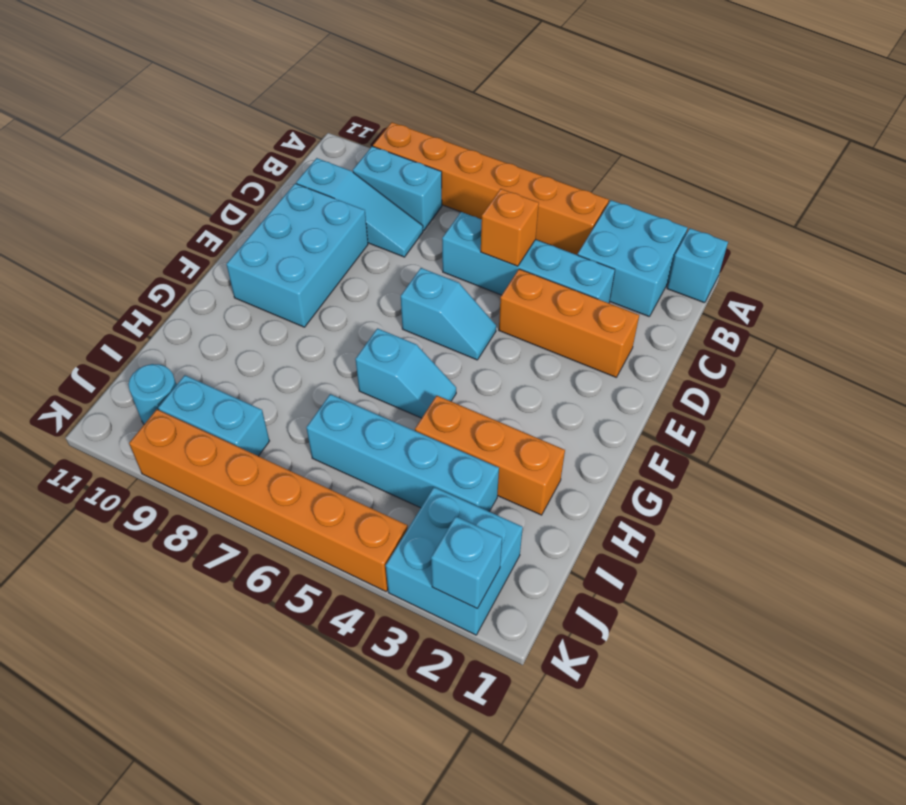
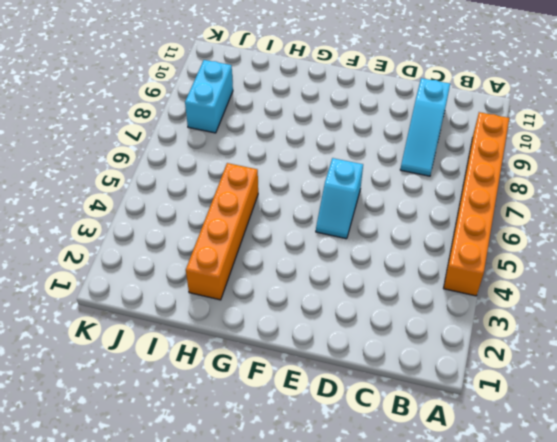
orange 1x4 brick [186,163,258,300] -> orange 1x3 brick [415,396,565,515]
none -> cyan 1x1 brick [667,228,728,303]
none -> cyan 2x2 brick [578,200,687,317]
none -> cyan 1x2 brick [353,146,442,231]

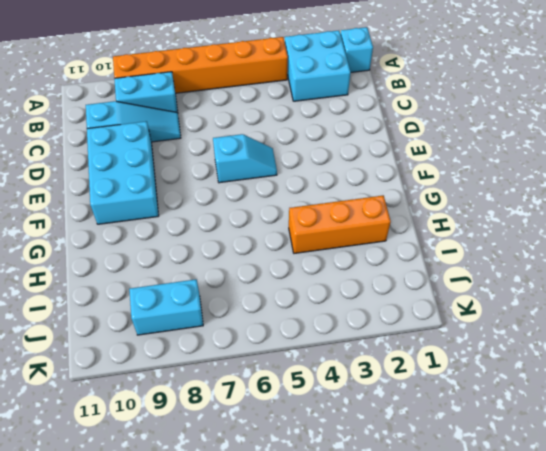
none -> cyan 1x4 brick [442,212,615,303]
none -> orange 1x3 brick [499,269,639,377]
none -> cyan 1x2 slope [355,328,456,418]

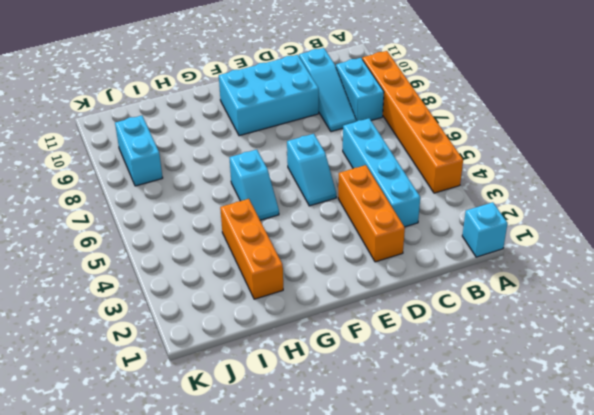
none -> cyan 2x2 brick [578,200,687,317]
none -> cyan 1x4 brick [306,394,499,511]
none -> cyan 2x2 brick [386,487,523,635]

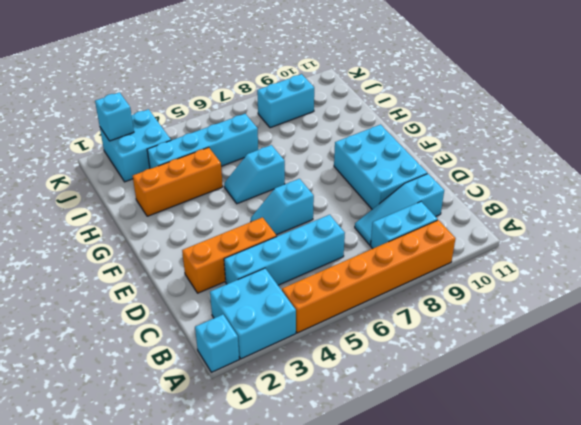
none -> cyan 1x1 round brick [129,364,176,424]
none -> orange 1x6 brick [129,410,408,591]
none -> orange 1x1 brick [481,189,539,266]

